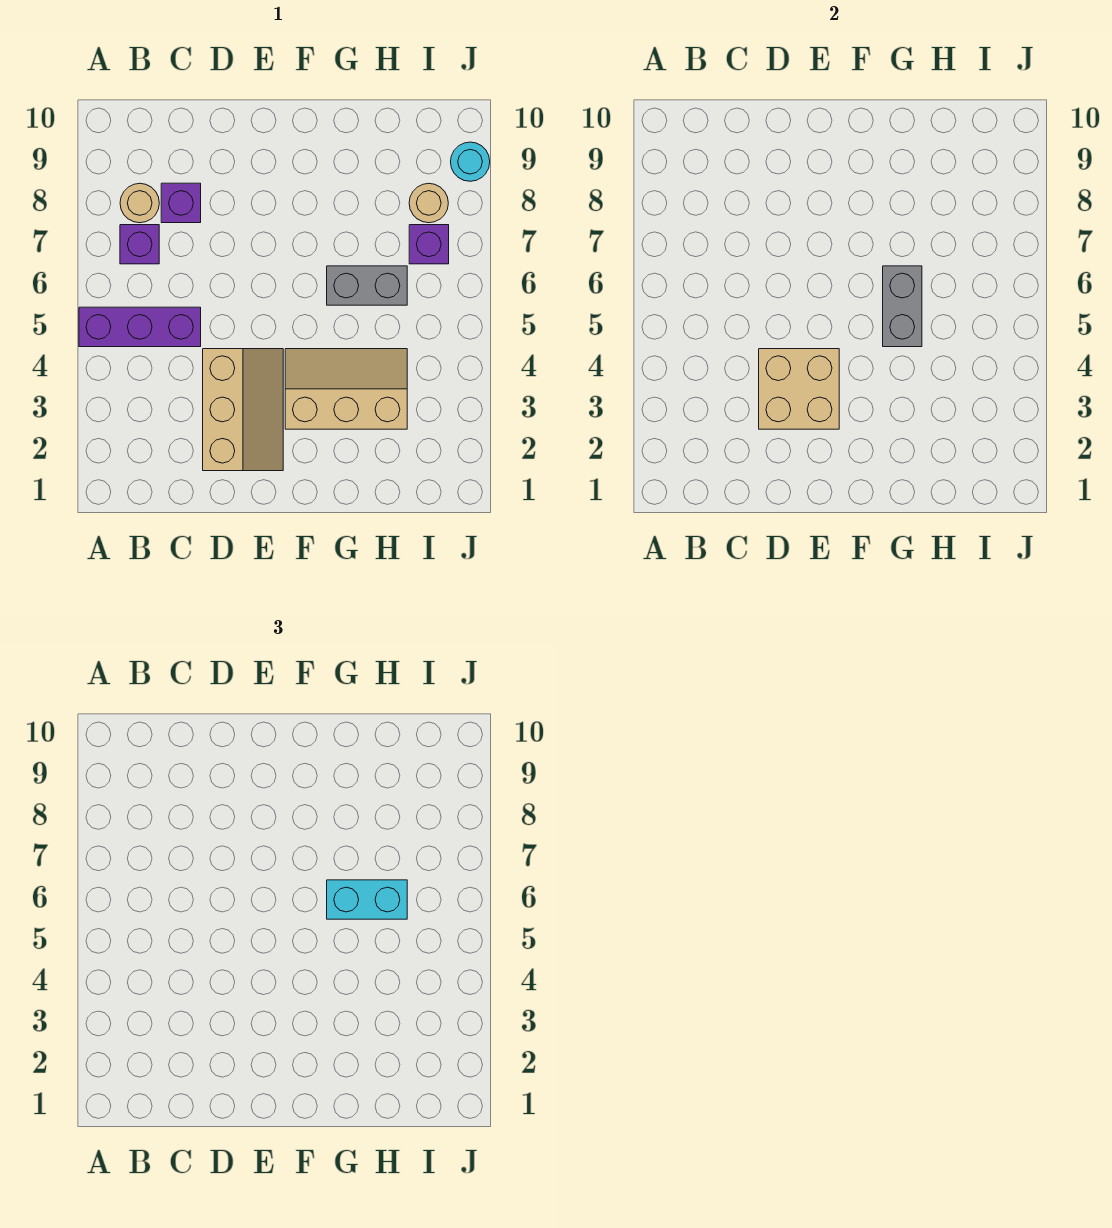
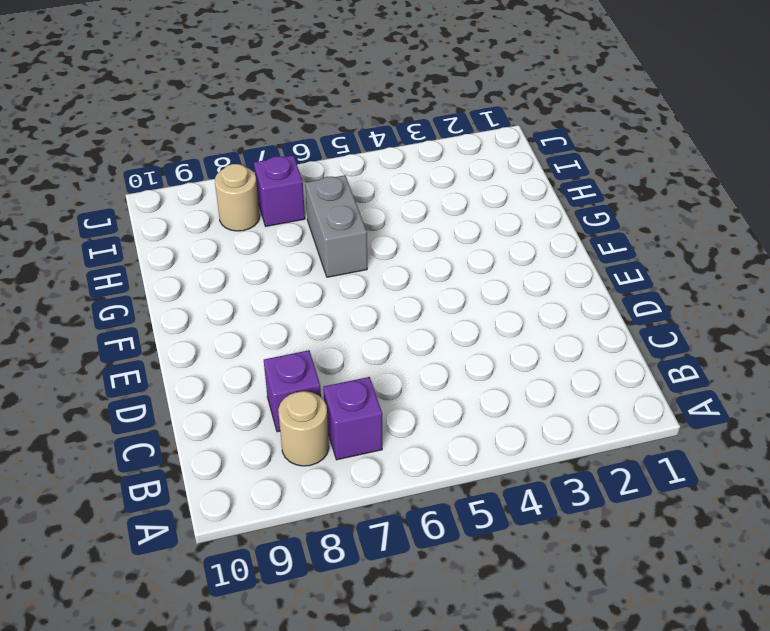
none -> purple 1x3 brick [79,307,201,347]
none -> tan 2x3 slope [203,349,283,471]
none -> tan 2x3 slope [285,349,407,429]

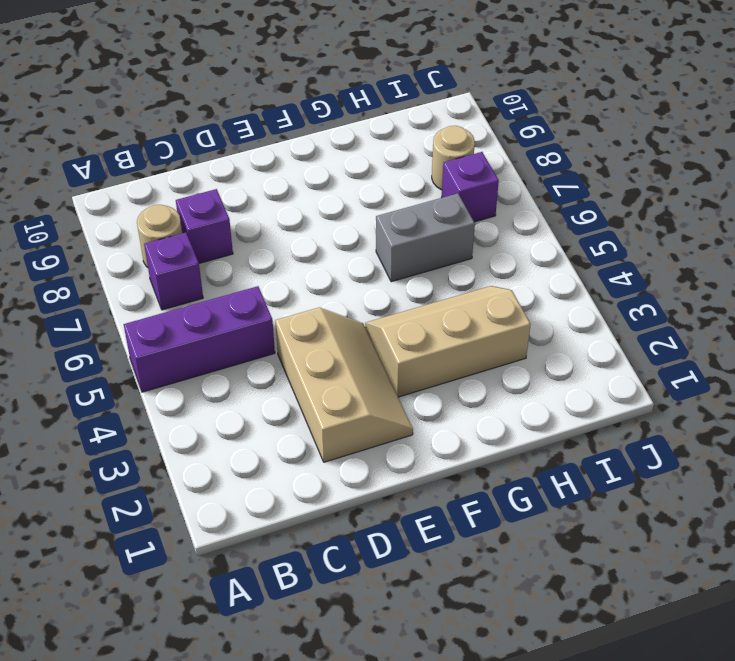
none -> cyan 1x1 round brick [451,142,490,181]
none -> tan 2x2 brick [759,349,839,429]
none -> grey 1x2 brick [883,266,922,347]

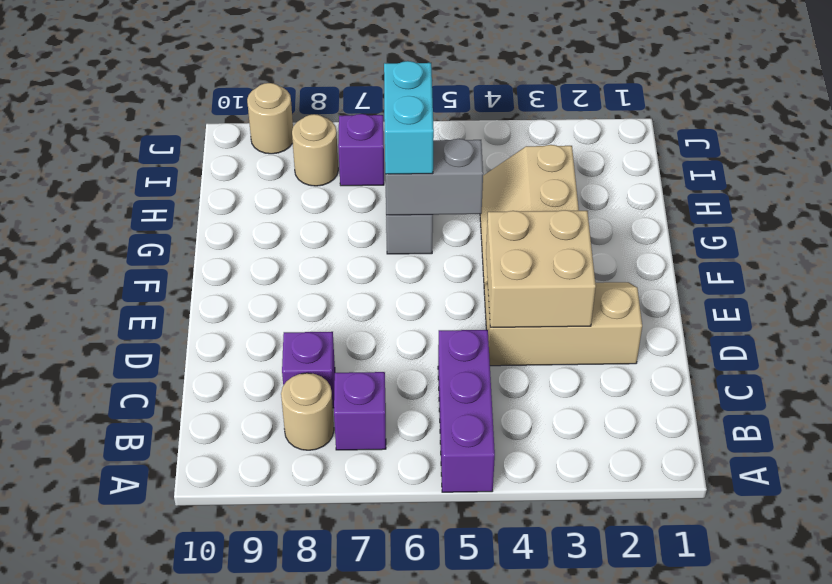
tan 1x1 round brick [247,83,293,154] -> cyan 1x1 round brick [451,142,490,181]

